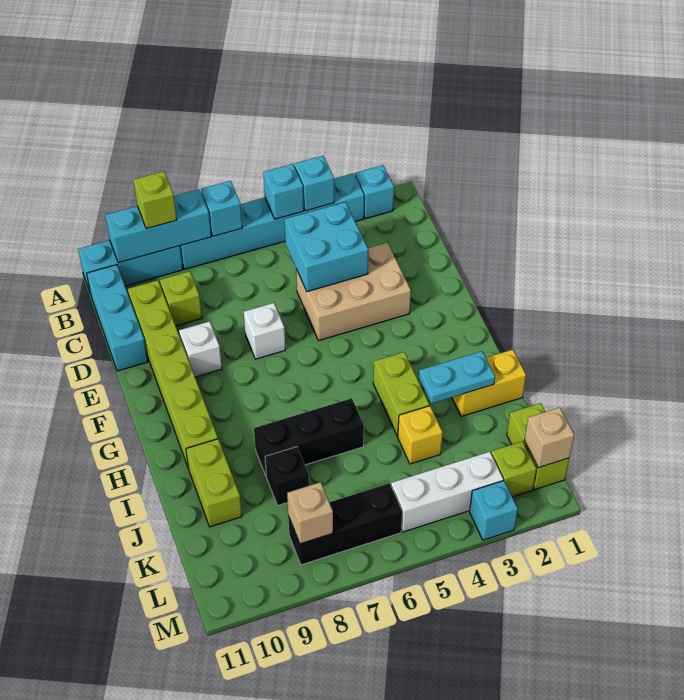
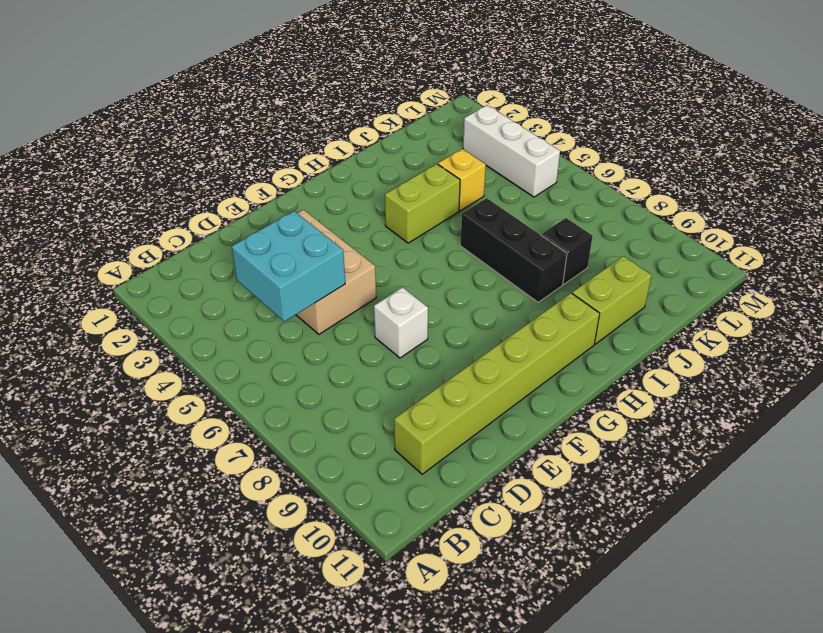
none -> cyan 1x1 brick [355,165,394,219]
none -> cyan 1x6 brick [180,173,364,269]
none -> cyan 1x3 brick [78,240,183,292]

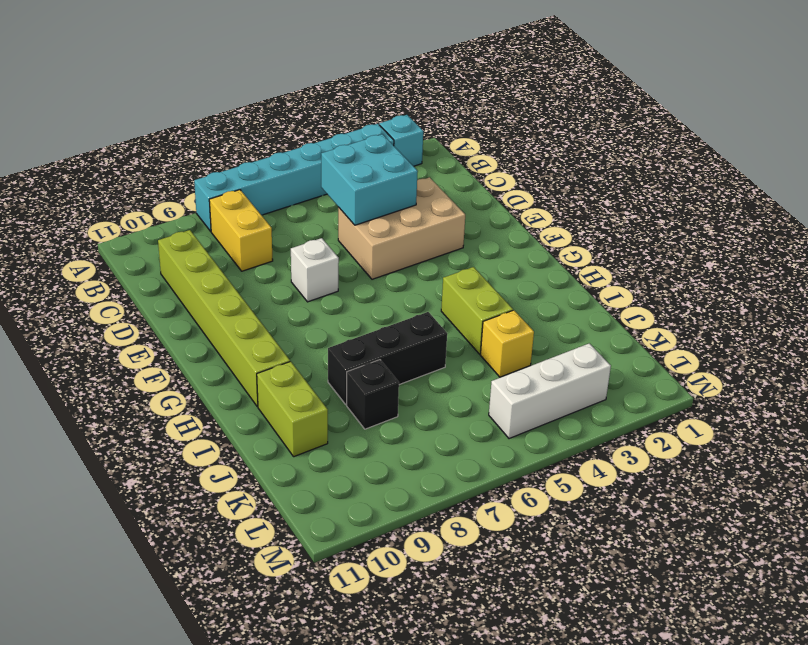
yellow 1x2 brick [209,190,273,271] -> yellow 1x2 brick turned to [452,350,526,417]
none -> cyan 1x3 brick [78,240,183,292]
none -> cyan 1x3 brick [87,265,148,371]
none -> lime 1x1 brick [160,271,202,326]

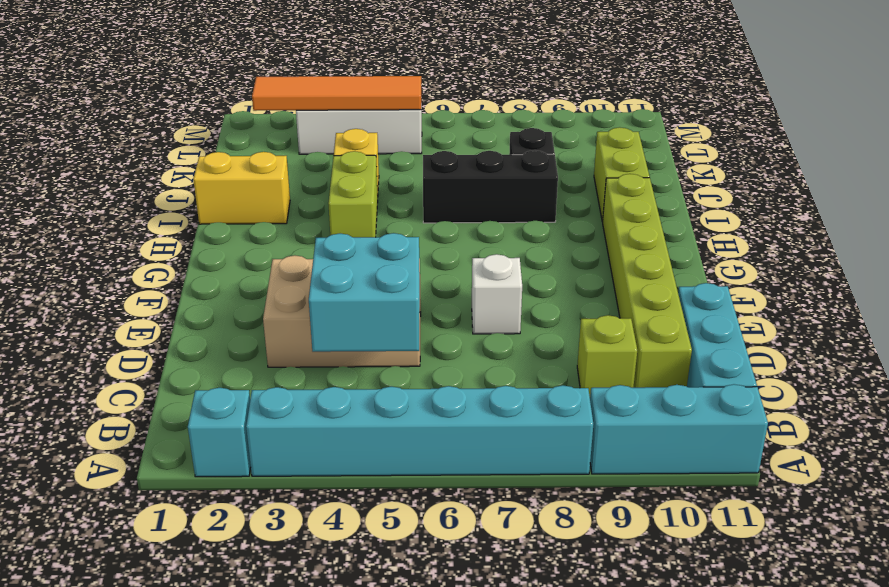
orange 1x4 tile [252,76,421,111] -> none
none -> white 1x1 brick [179,321,222,377]
none -> lime 1x2 brick [507,403,569,490]
none -> lime 1x1 brick [491,441,536,497]

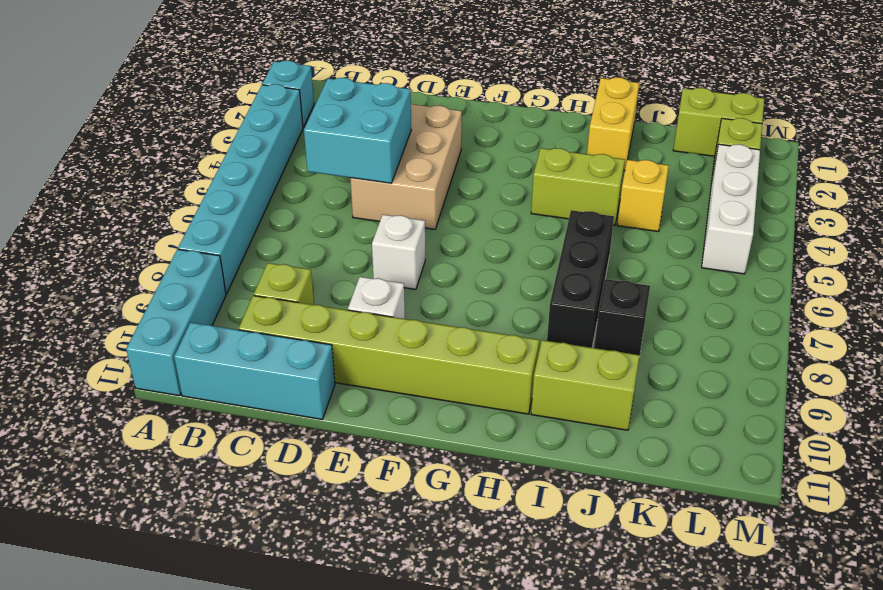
none -> black 1x3 brick [288,483,402,565]
none -> cyan 1x1 brick [470,481,518,540]
none -> cyan 1x1 brick [294,156,334,211]

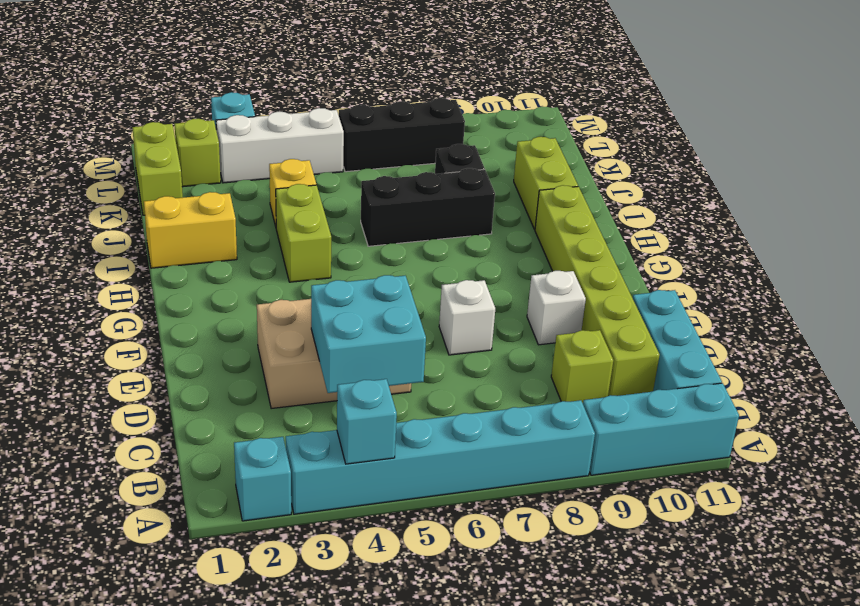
none -> cyan 1x1 brick [263,164,304,219]
none -> cyan 1x1 brick [201,181,242,236]
none -> cyan 1x3 brick [105,189,211,263]

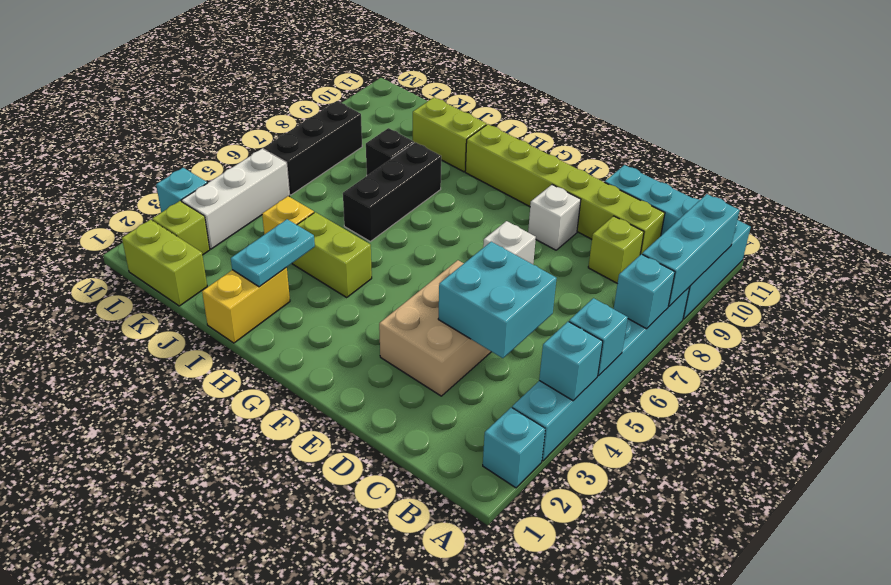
none -> tan 1x1 brick [524,408,574,468]
none -> tan 1x1 brick [287,482,333,544]
none -> lime 1x1 brick [133,171,177,229]

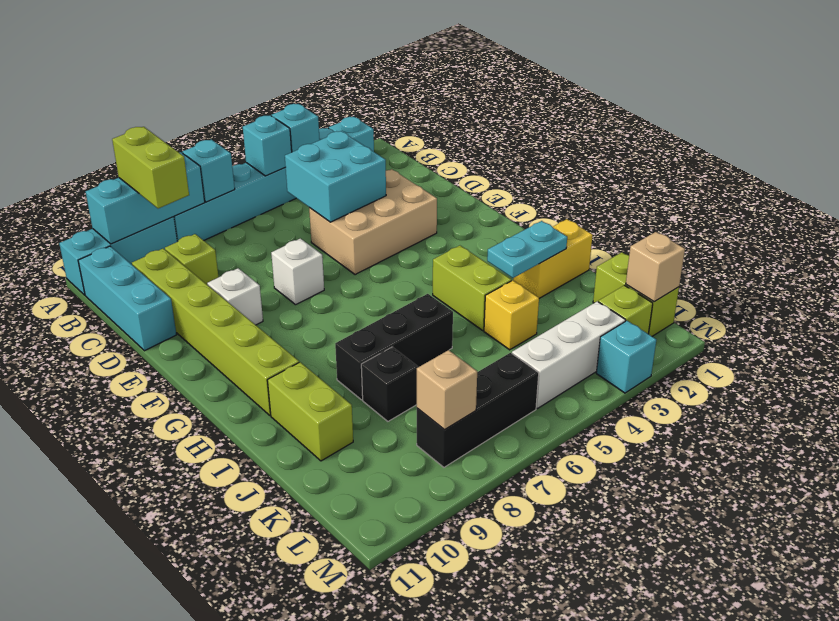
lime 1x2 brick [112,127,189,209] -> lime 1x1 brick [133,171,177,229]

